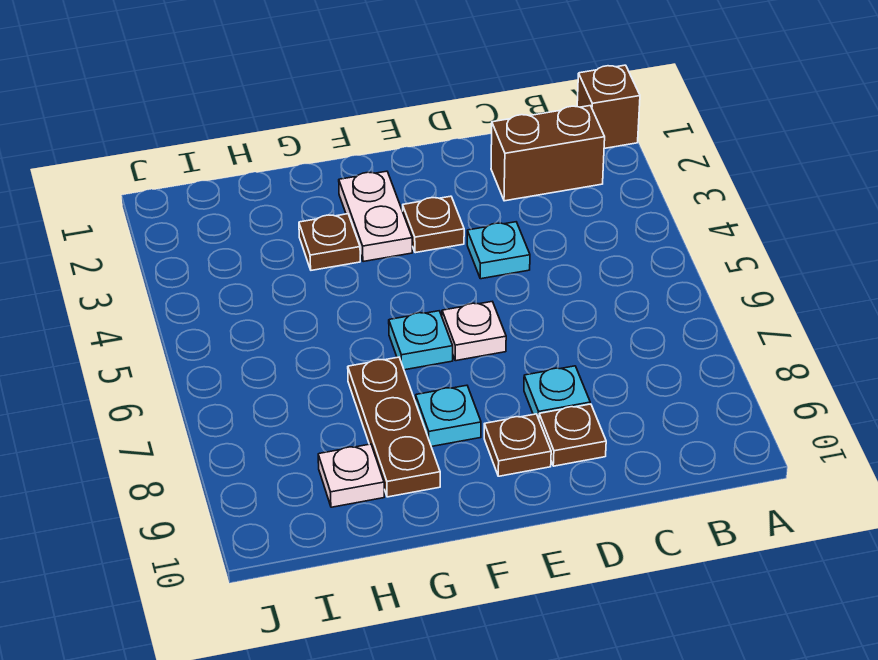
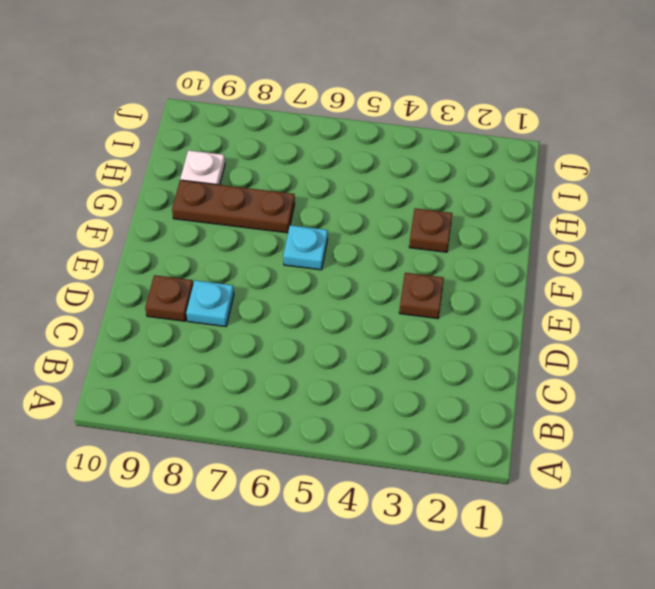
none -> brown 1x1 brick [577,65,640,148]
none -> brown 1x2 brick [491,106,605,201]
none -> cyan 1x1 plate [467,222,530,279]

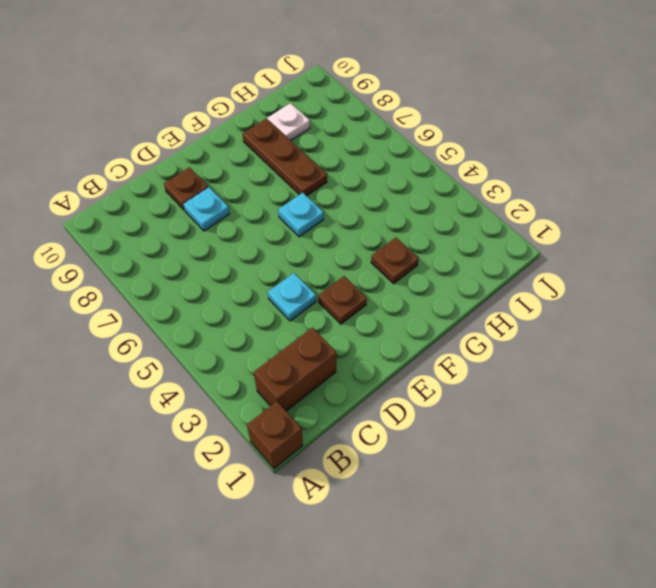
none -> white 1x1 plate [442,302,506,361]
none -> brown 1x1 plate [484,414,551,476]
none -> white 1x2 plate [339,171,412,262]

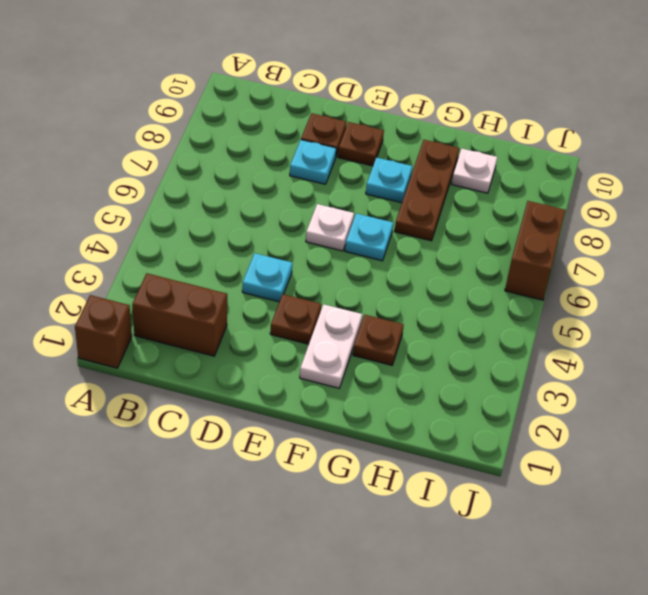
brown 1x2 brick [505,201,566,300] -> none

